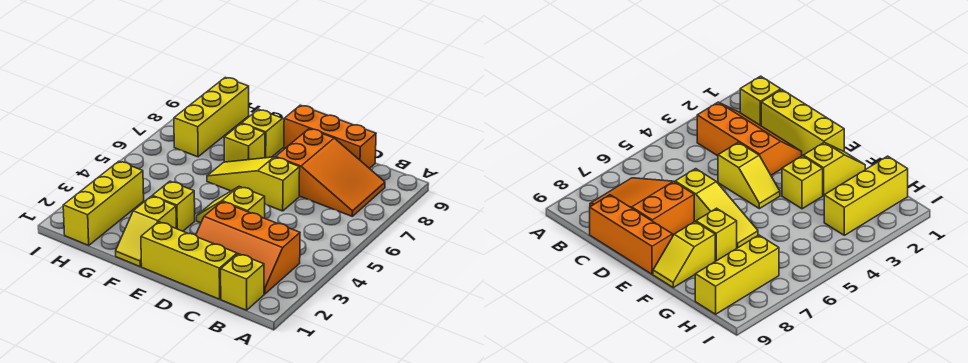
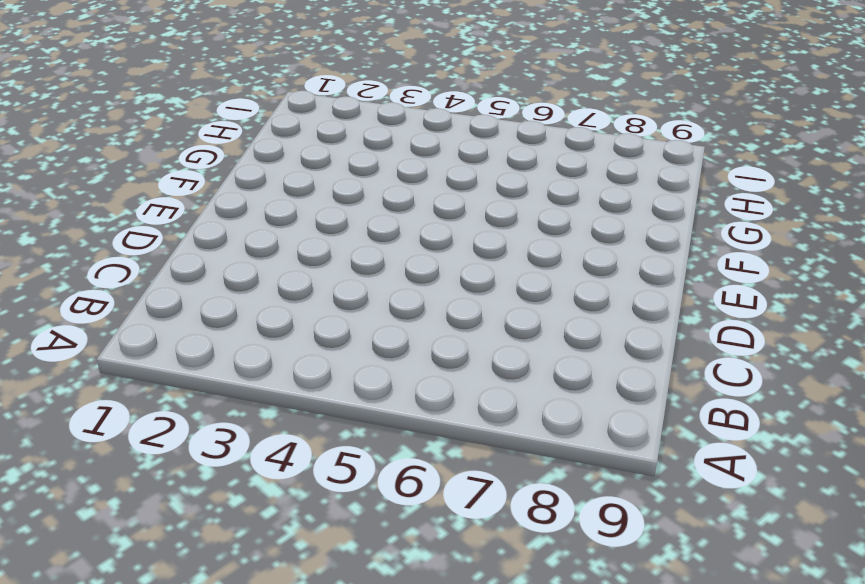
none -> yellow 1x1 brick [221,254,264,310]
none -> orange 2x3 slope [196,202,300,294]
none -> orange 2x3 slope [276,129,385,216]

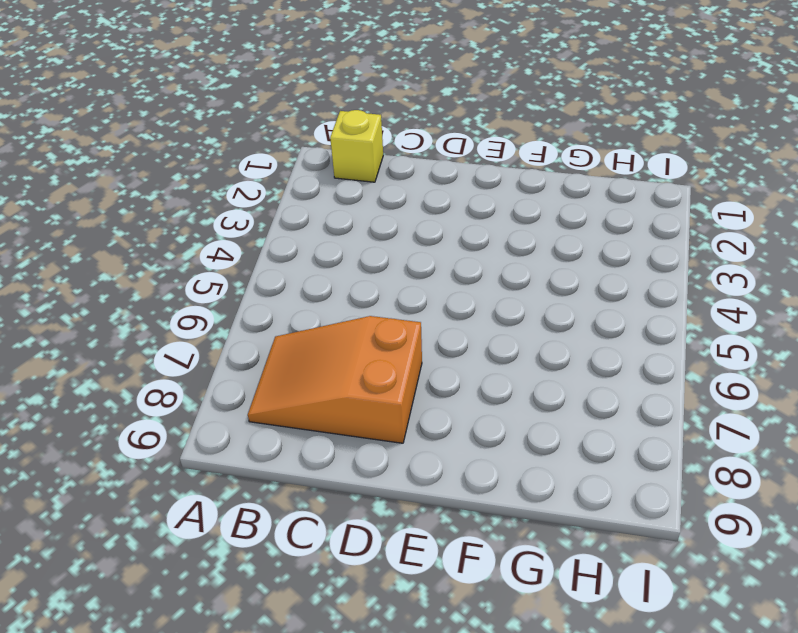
none -> orange 2x3 slope [196,202,300,294]
none -> yellow 1x3 brick [141,222,237,299]
none -> orange 1x3 brick [284,105,376,169]

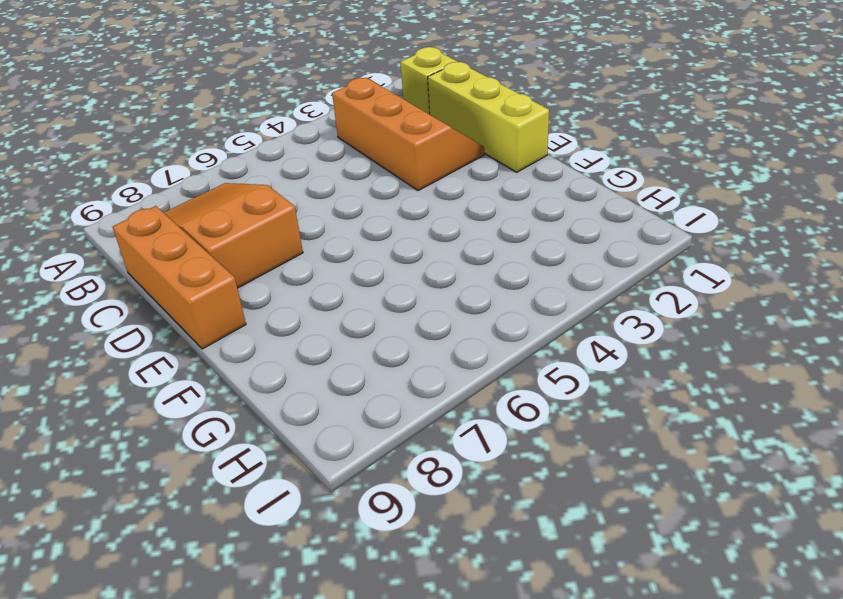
none -> yellow 1x2 slope [197,187,265,223]
none -> yellow 1x3 slope [207,157,300,211]
none -> yellow 1x2 slope [116,196,176,267]

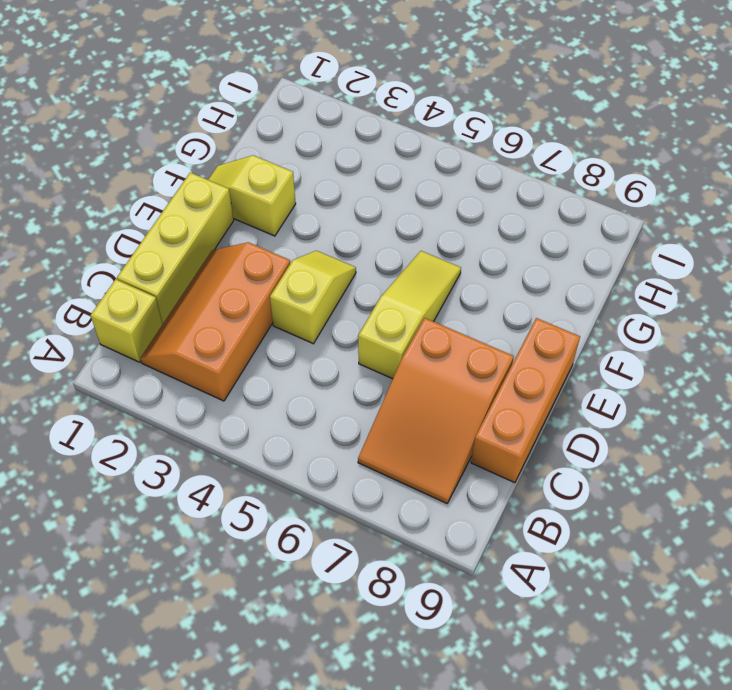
none -> yellow 1x1 brick [152,181,195,231]
none -> yellow 1x1 brick [224,124,265,162]
none -> yellow 1x2 slope [242,109,284,158]

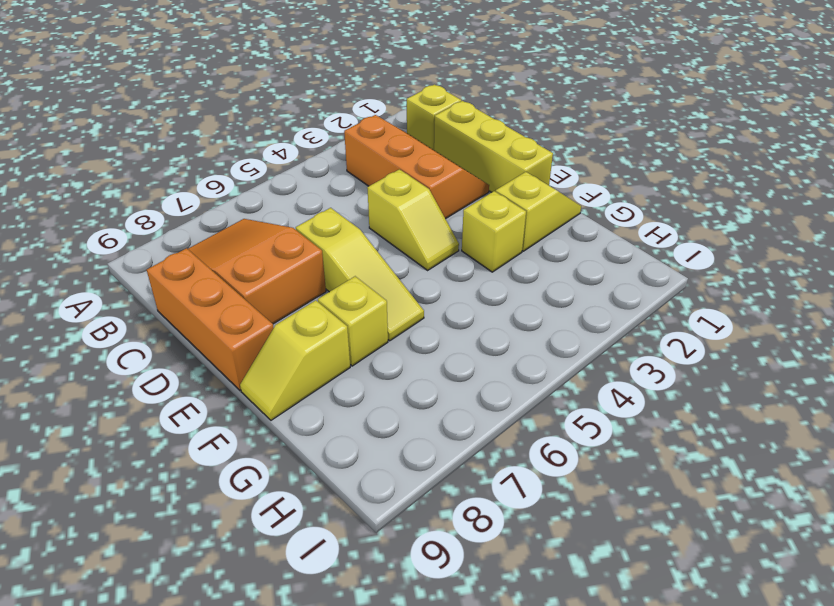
none -> yellow 1x3 brick [63,161,144,245]
none -> yellow 1x3 brick [174,78,249,157]

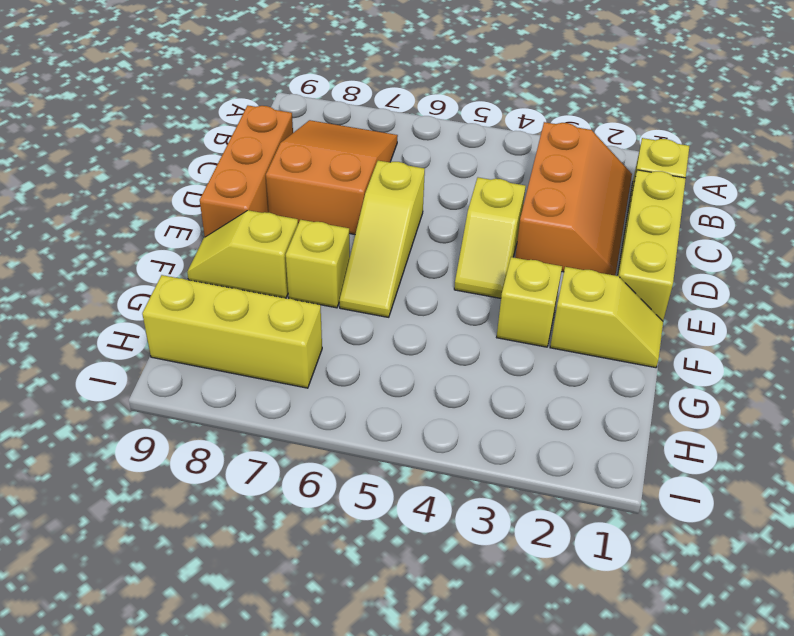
none -> yellow 1x3 brick [63,161,144,245]

